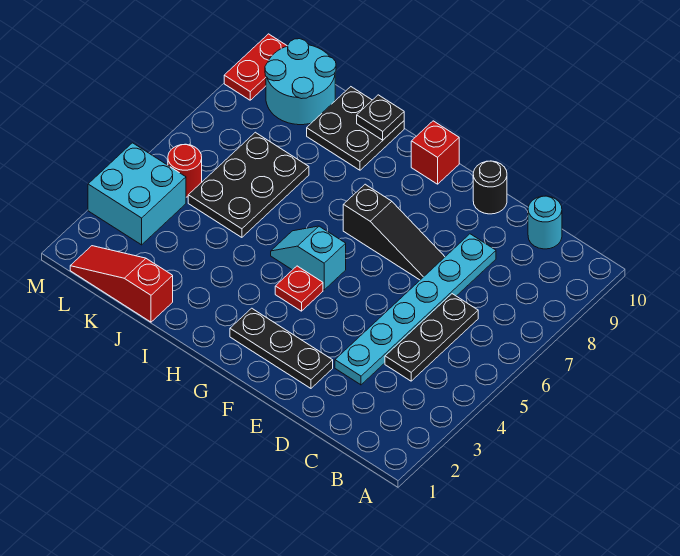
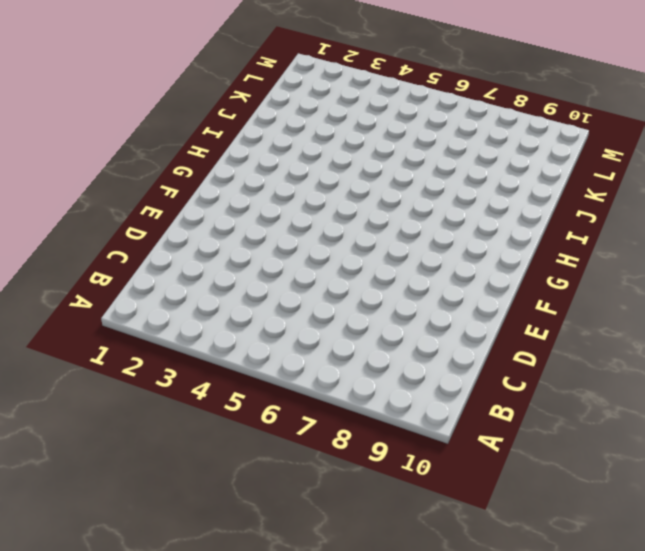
none -> black 1x3 plate [385,294,478,381]
none -> cyan 1x1 round brick [528,196,562,249]
none -> cyan 1x6 plate [335,234,496,385]

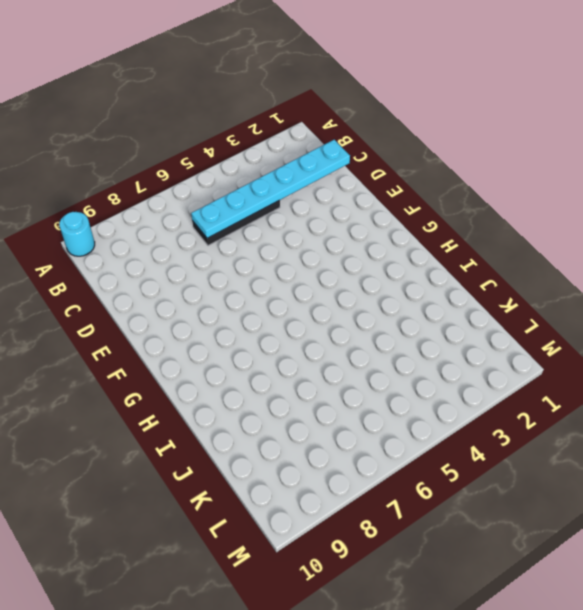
cyan 1x1 round brick [59,212,95,256] -> cyan 1x1 round brick moved to [528,196,562,249]
cyan 1x6 plate [191,140,350,238] -> cyan 1x6 plate moved to [335,234,496,385]
none -> black 1x3 plate [230,308,333,388]
none -> black 1x3 slope [343,184,445,280]
none -> black 1x1 round brick [473,161,507,214]

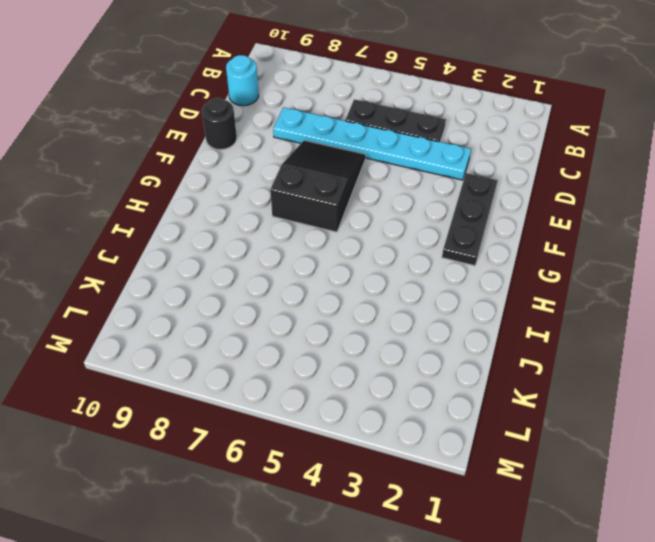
black 2x3 slope [270,140,366,232] -> black 1x3 slope [343,184,445,280]
none -> red 1x1 plate [275,266,323,311]
none -> cyan 1x2 slope [271,226,346,290]
none -> red 1x1 brick [411,121,459,184]

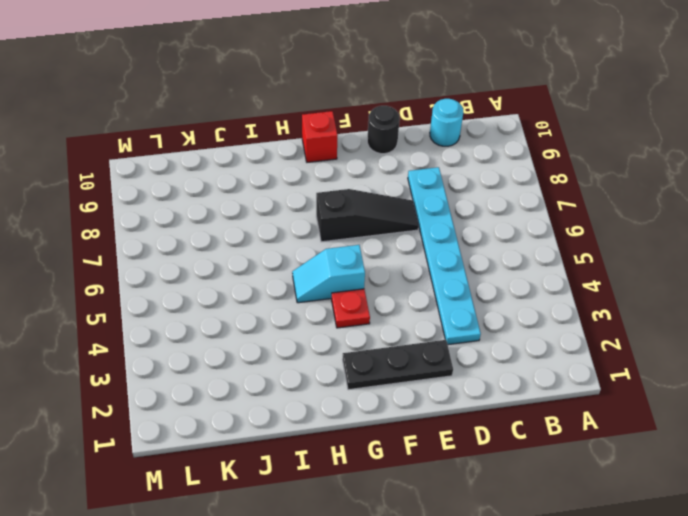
none -> black 1x3 plate [385,294,478,381]
none -> black 2x2 plate [307,87,404,170]
none -> red 1x3 slope [70,246,173,322]

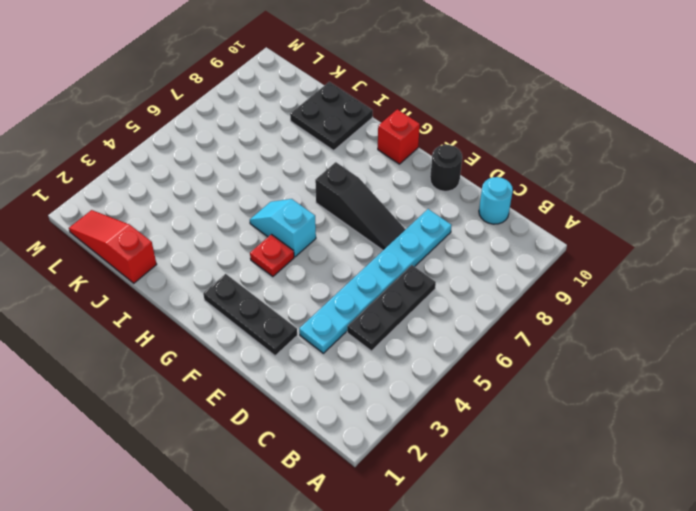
none -> black 2x3 plate [188,132,309,237]
none -> cyan 2x2 round brick [265,39,336,125]
none -> cyan 2x2 brick [88,143,186,245]

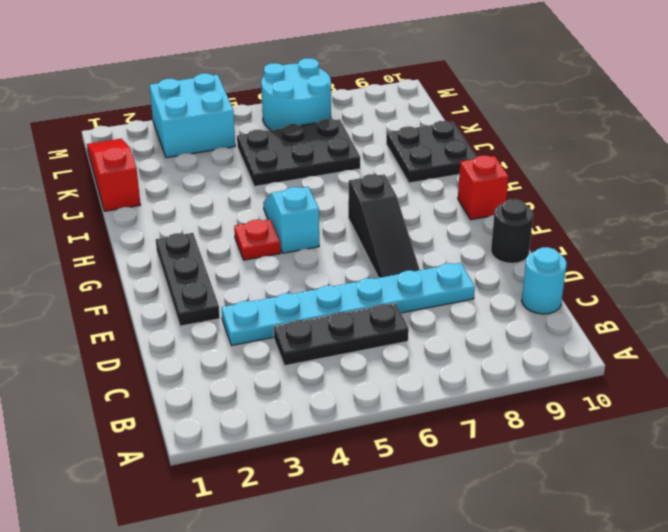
cyan 2x2 round brick [261,58,331,130] -> cyan 2x2 round brick moved to [265,39,336,125]
none -> red 1x1 round brick [168,144,202,197]
none -> red 1x2 plate [224,34,287,100]
none -> black 1x1 plate [357,95,404,140]

